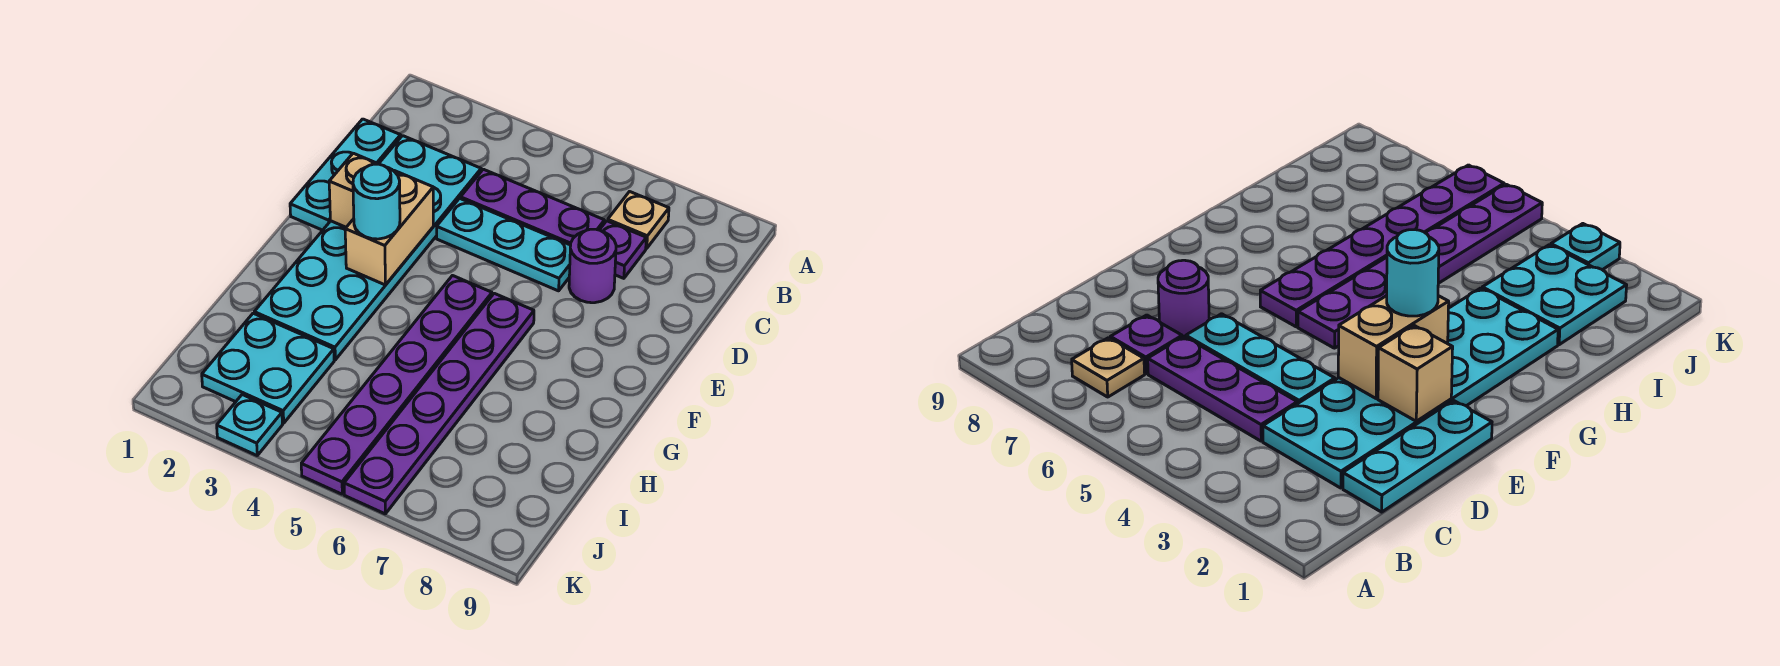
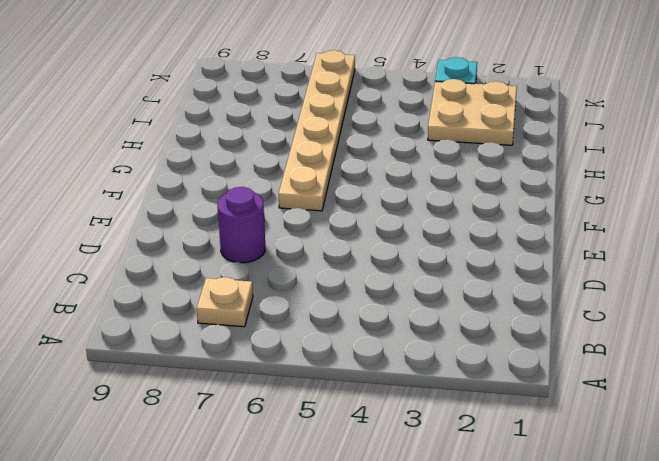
tan 1x6 plate [279,50,355,211] -> purple 1x6 plate [344,293,534,514]
tan 2x2 plate [428,79,517,145] -> cyan 2x2 plate [202,313,334,423]
none -> cyan 1x3 plate [290,119,401,230]
none -> cyan 2x6 plate [254,136,481,360]
none -> purple 1x3 plate [461,169,605,245]

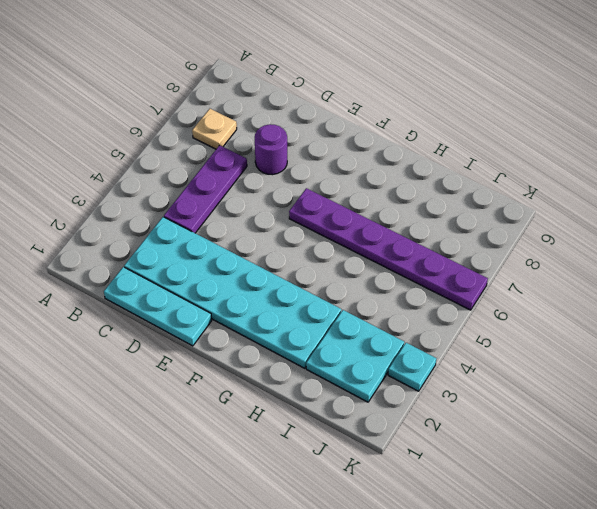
none -> purple 1x1 plate [600,221,646,278]
none -> cyan 1x3 plate [437,198,571,291]
none -> purple 1x6 plate [301,276,492,494]

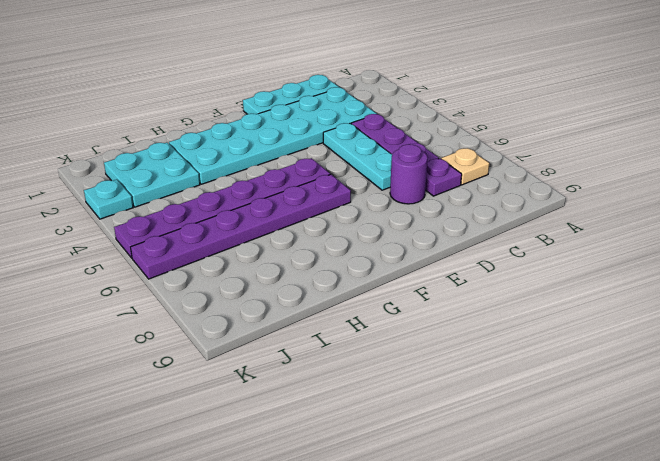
none -> tan 1x1 brick [329,153,378,227]
none -> tan 1x2 brick [345,171,433,285]
none -> cyan 1x1 round brick [353,164,400,239]

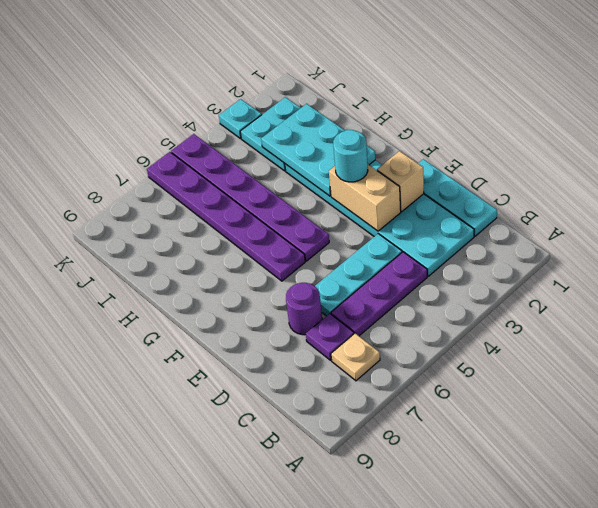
cyan 2x3 plate [261,104,375,196] -> none

